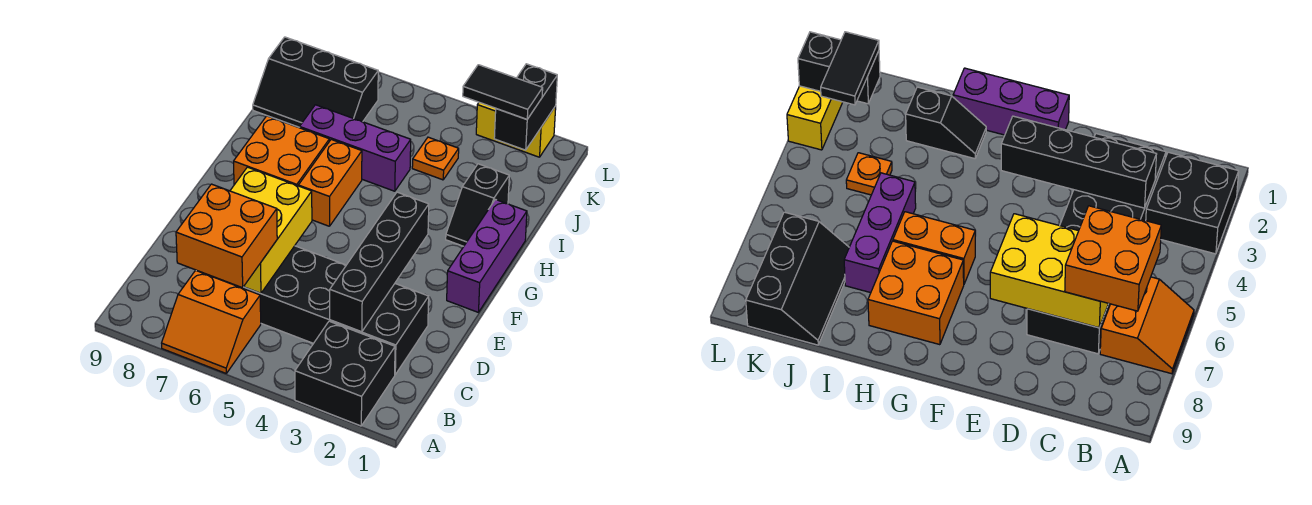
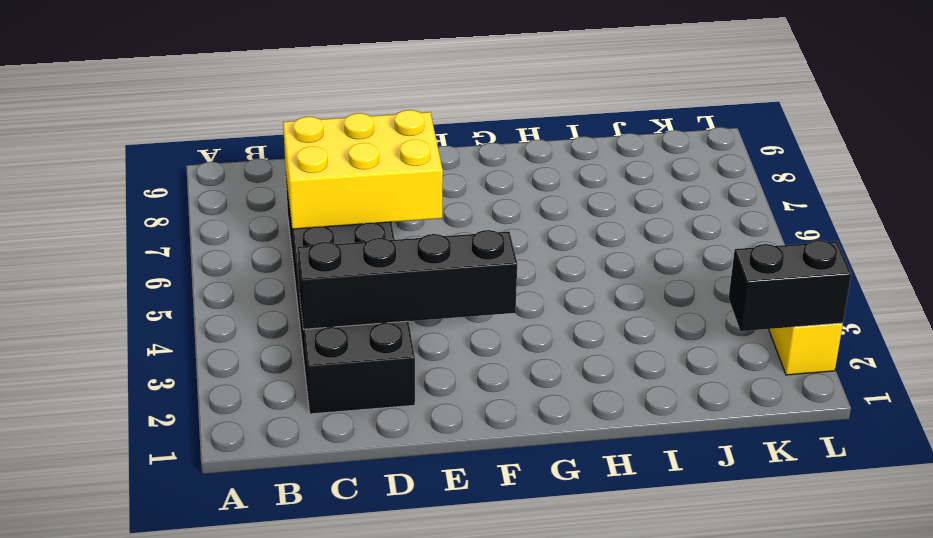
none -> black 2x2 brick [295,321,395,426]
none -> orange 2x2 slope [162,270,261,373]
none -> purple 1x3 brick [447,199,527,312]

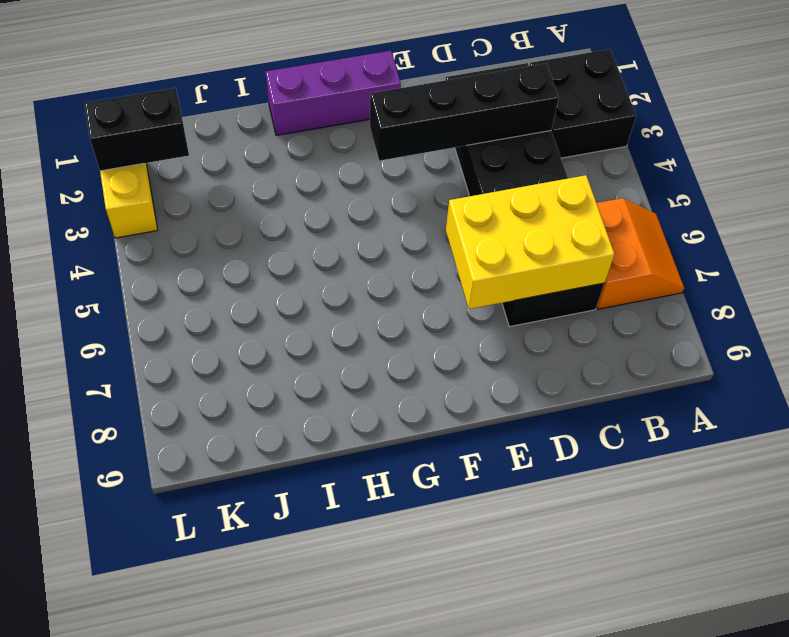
none -> orange 1x2 brick [298,140,362,226]
none -> orange 2x2 brick [234,116,329,186]
none -> black 1x2 slope [446,164,509,246]

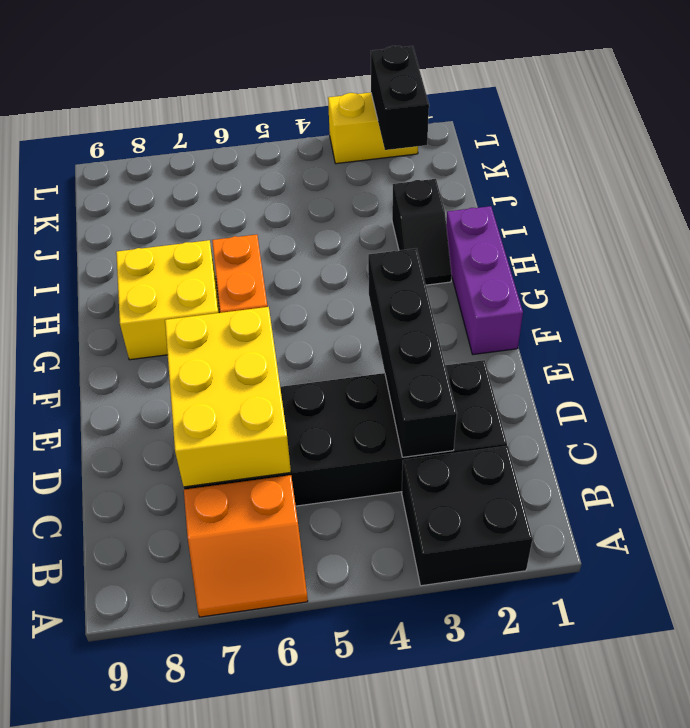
yellow 2x2 brick [116,240,220,360] -> orange 2x2 brick [234,116,329,186]
none -> purple 1x3 brick [300,105,411,191]
none -> orange 1x1 plate [412,137,459,180]
none -> black 2x3 slope [253,37,378,127]

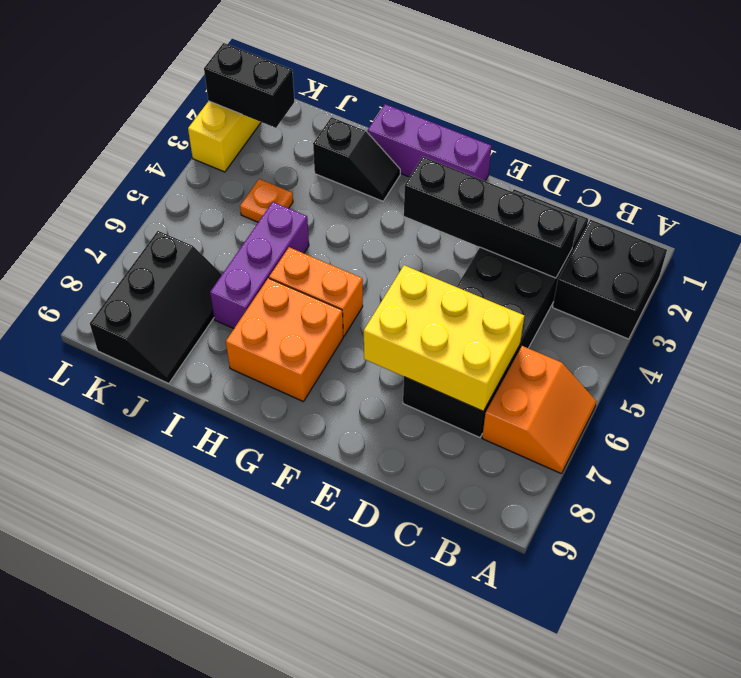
none -> orange 2x2 brick [176,184,277,288]
none -> black 1x2 tile [463,65,543,119]

